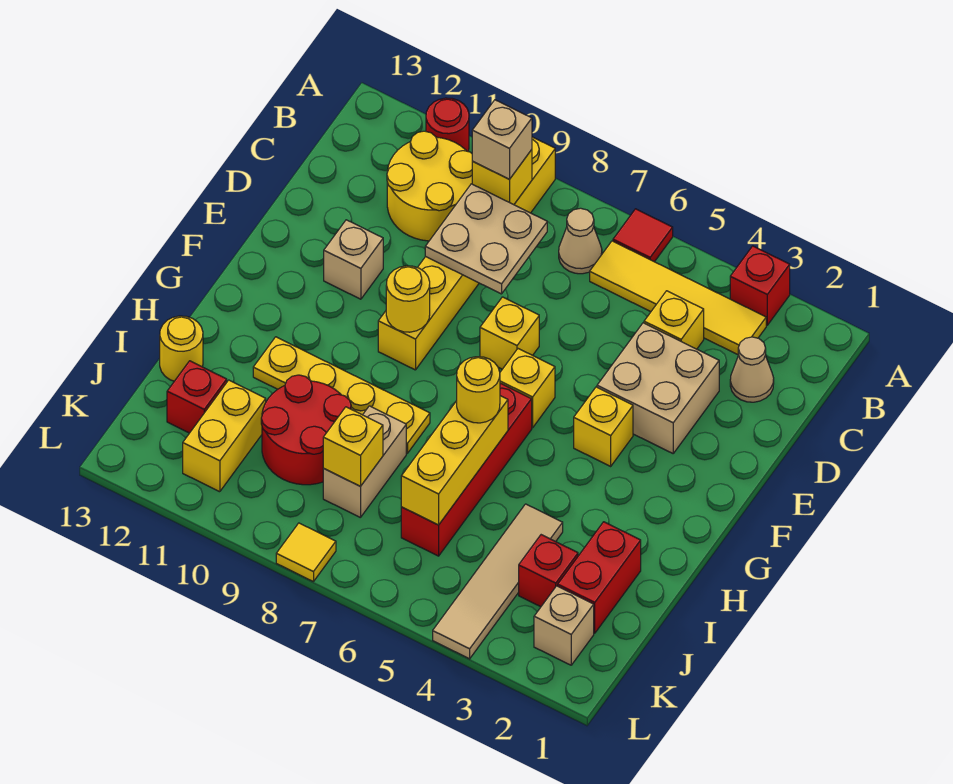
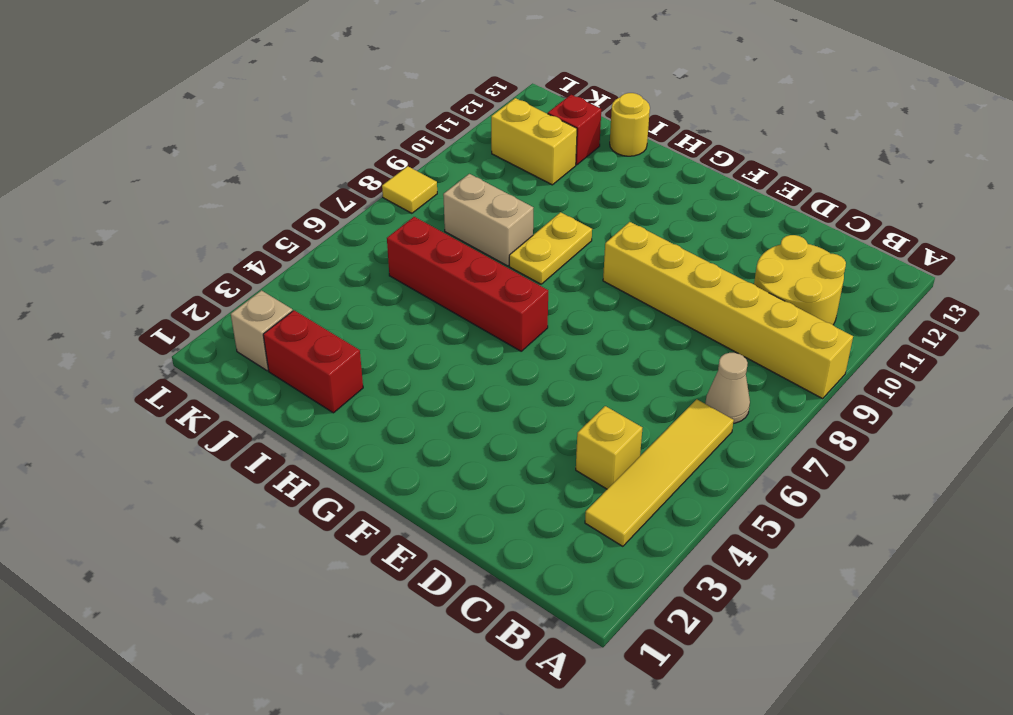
yellow 1x2 plate [509,212,592,284] -> yellow 1x4 plate [253,337,430,453]
none -> red 1x1 brick [730,246,790,325]
none -> red 1x1 tile [613,209,673,262]
none -> red 1x1 round brick [426,98,469,151]
none -> tan 1x1 cone [730,337,774,402]

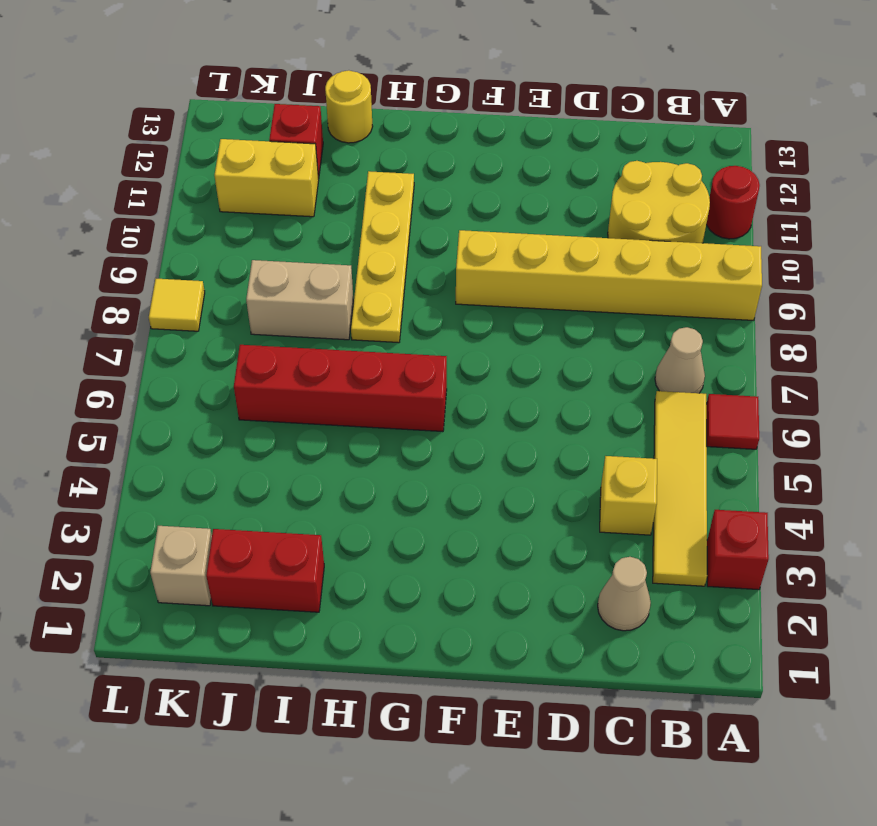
none -> tan 2x2 brick [597,323,719,453]
none -> yellow 1x1 brick [480,297,539,369]
none -> tan 1x1 brick [324,220,383,299]
none -> yellow 1x1 brick [574,387,633,466]

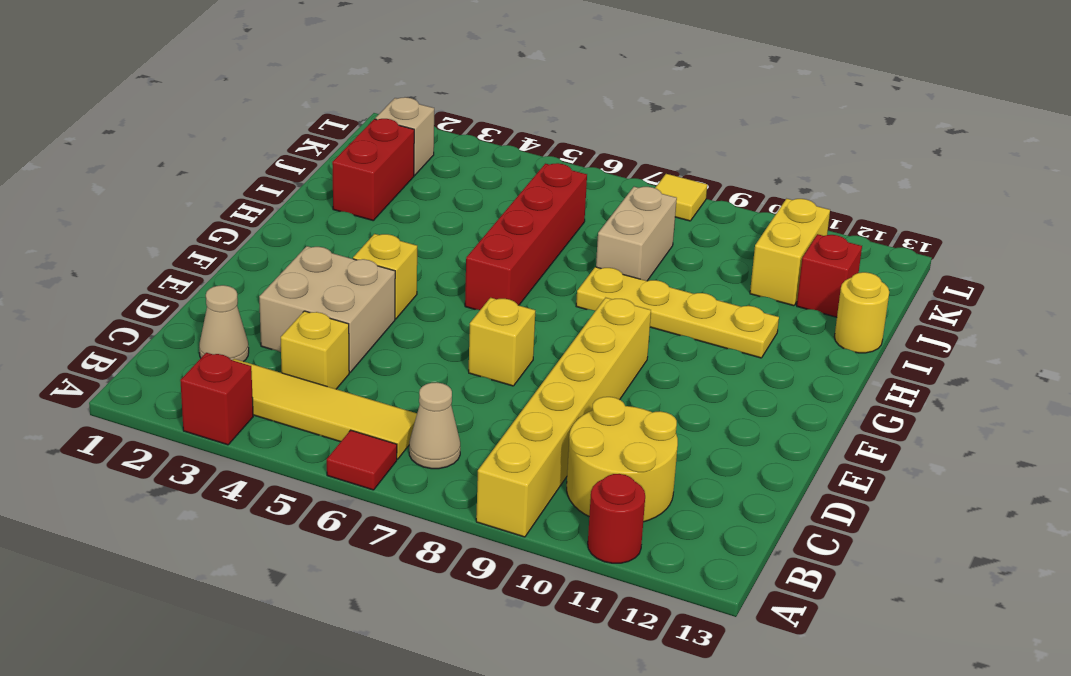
none -> tan 1x1 brick [324,220,383,299]
none -> yellow 1x1 brick [500,349,555,428]
none -> tan 1x4 tile [433,504,563,659]
none -> red 2x2 round brick [261,375,351,485]

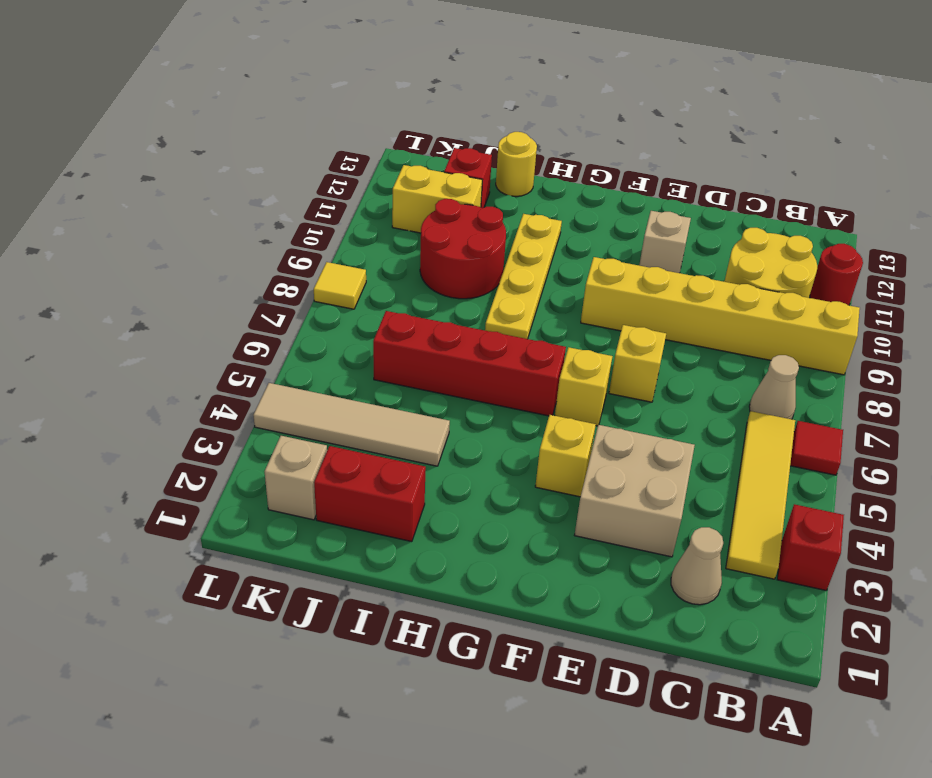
none -> yellow 1x1 brick [644,291,704,349]
none -> tan 1x2 brick [323,406,406,518]
none -> red 1x1 brick [519,535,578,607]
none -> yellow 1x1 brick [472,150,532,205]

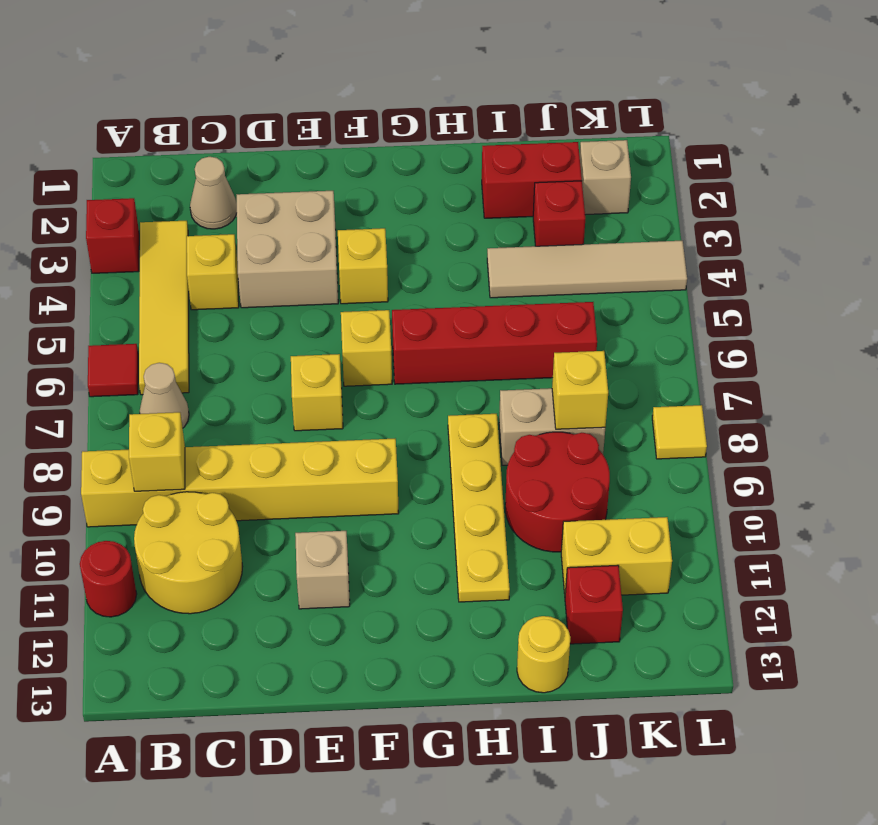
none -> tan 2x2 plate [425,184,547,294]
none -> yellow 1x1 round brick [386,266,430,332]
none -> yellow 1x3 brick [401,396,508,525]
none -> tan 1x1 brick [472,100,532,179]

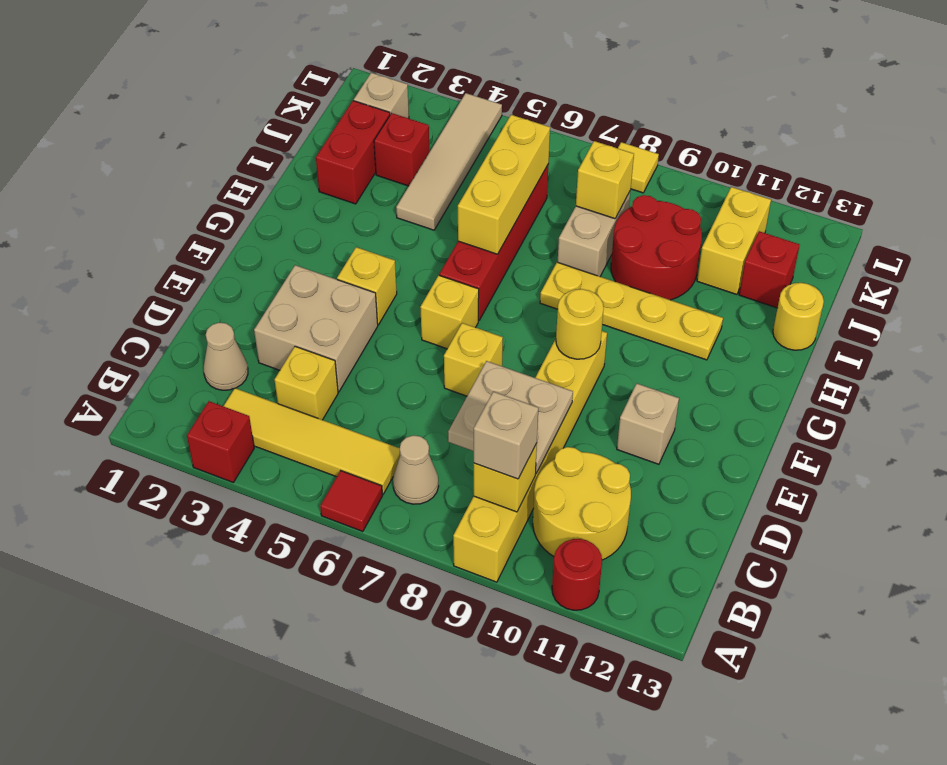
none -> yellow 1x1 round brick [457,357,500,423]

